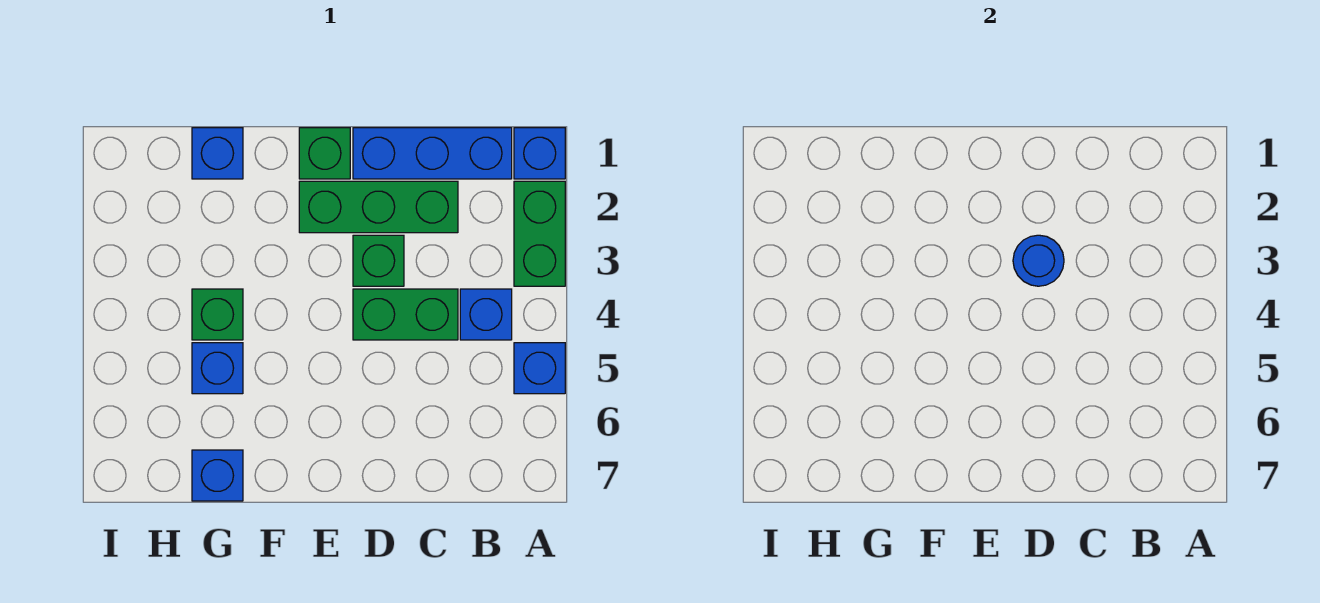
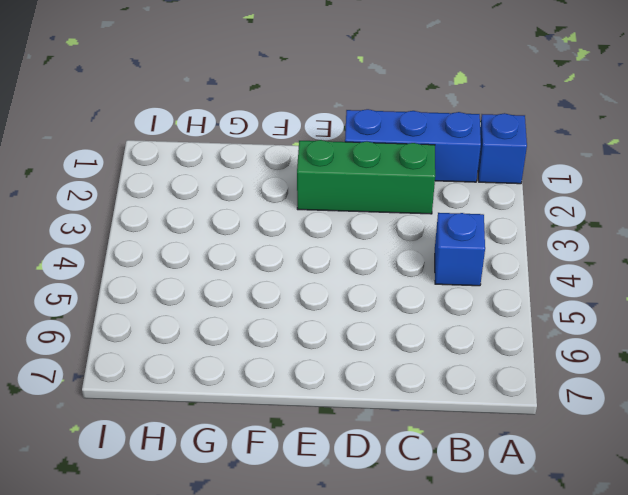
none -> green 1x2 brick [514,181,565,286]
none -> blue 1x1 brick [514,343,565,394]
none -> green 1x2 brick [353,289,458,340]

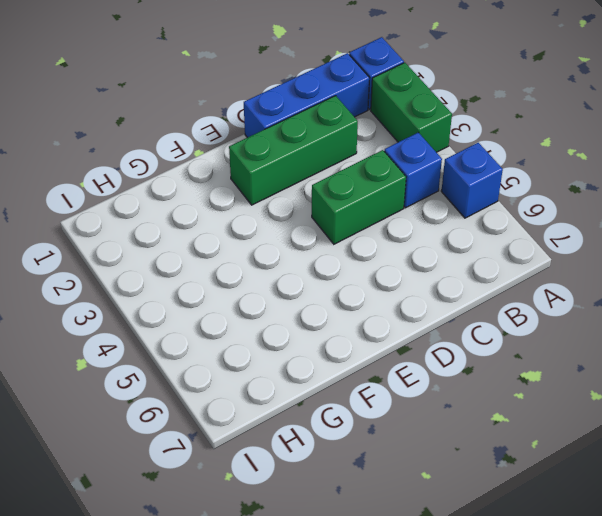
none -> green 1x1 brick [353,235,404,286]
none -> green 1x1 brick [299,128,350,179]
none -> blue 1x1 brick [192,128,243,179]

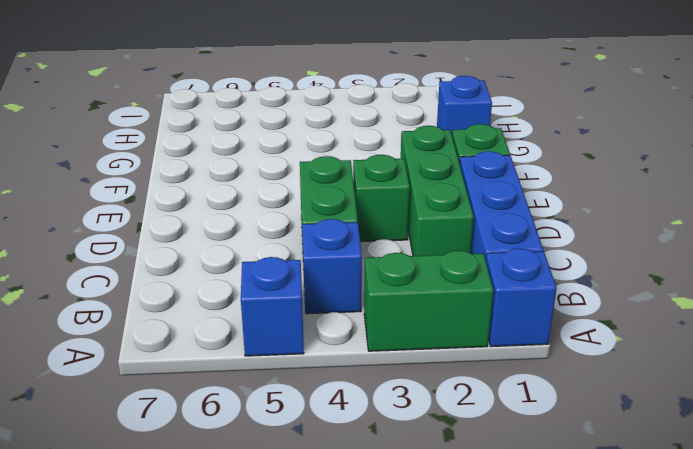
none -> green 1x1 brick [192,289,243,340]
none -> blue 1x1 brick [192,343,243,394]
none -> blue 1x1 brick [192,450,243,501]

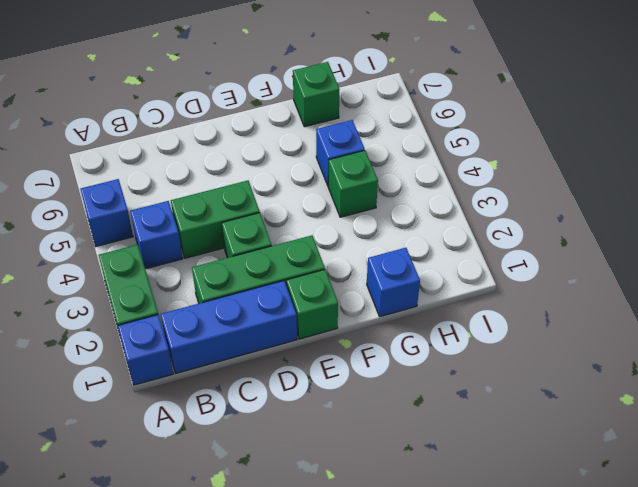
green 1x1 brick [293,62,340,127] -> blue 1x1 brick [192,450,243,501]
none -> blue 1x1 round brick [1013,235,1064,286]

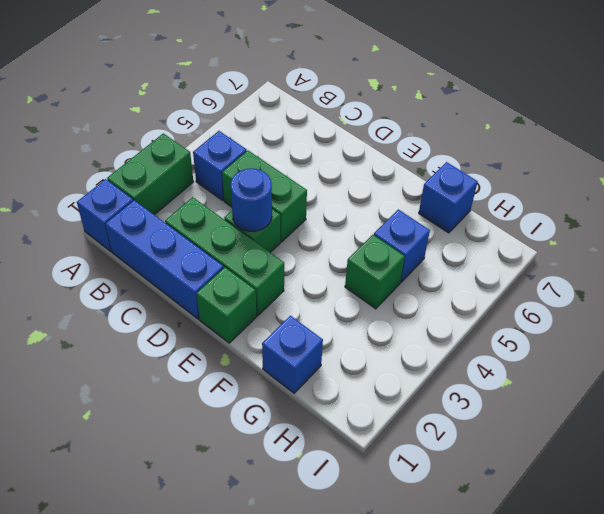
none -> blue 1x1 brick [514,343,565,394]

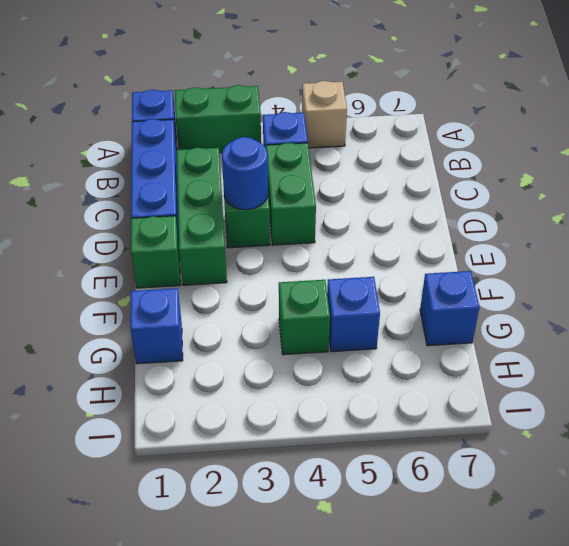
tan 1x1 brick [302,81,347,148] -> blue 1x1 brick [514,343,565,394]

